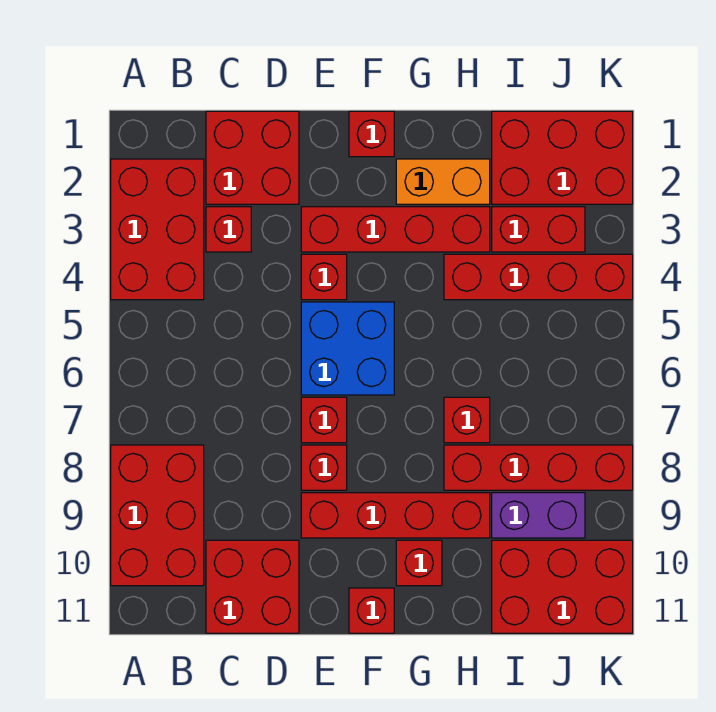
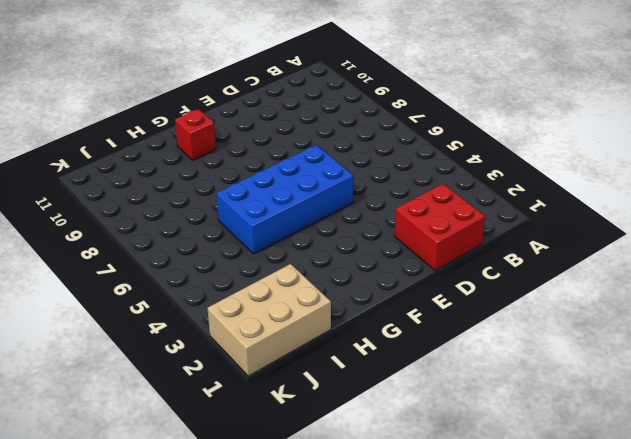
blue 2x4 brick [217,145,353,254] -> blue 2x2 brick [301,302,394,395]
tan 2x3 brick [207,264,331,376] -> red 2x3 brick [492,111,633,204]
none -> red 2x3 brick [111,159,204,300]
none -> red 2x3 brick [111,445,204,586]
none -> red 1x1 brick [206,207,251,252]

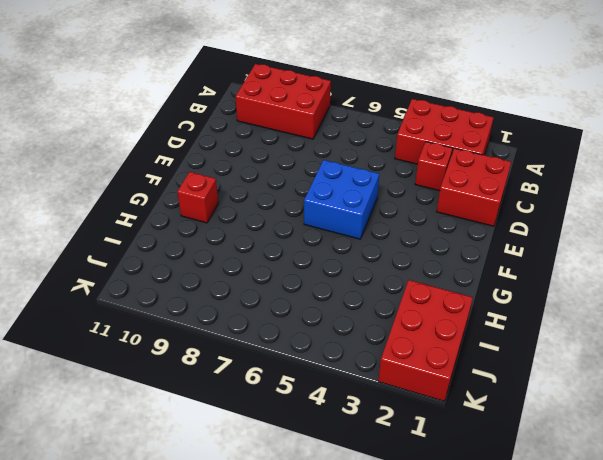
none -> red 2x2 brick [206,540,299,633]
none -> red 1x4 brick [301,207,490,252]
none -> red 1x1 brick [301,254,347,300]

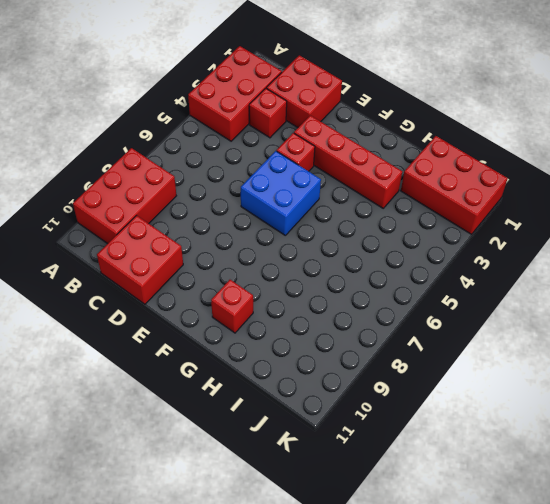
none -> red 1x1 brick [301,397,347,443]
none -> red 1x1 brick [301,445,347,490]
none -> red 1x4 brick [301,493,490,538]

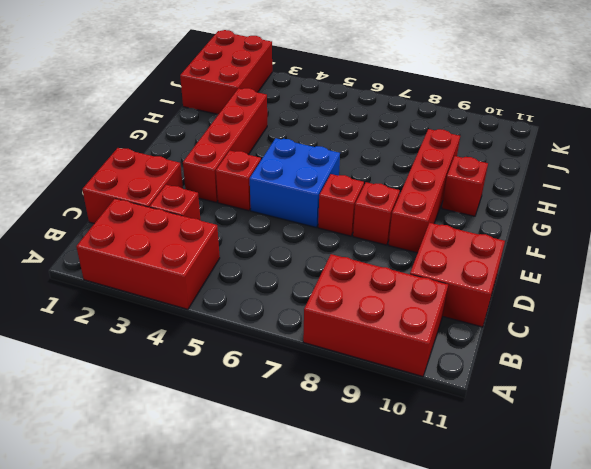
none -> red 1x1 brick [349,111,394,157]
none -> red 1x1 brick [349,588,394,633]
none -> orange 1x2 brick [396,159,490,204]

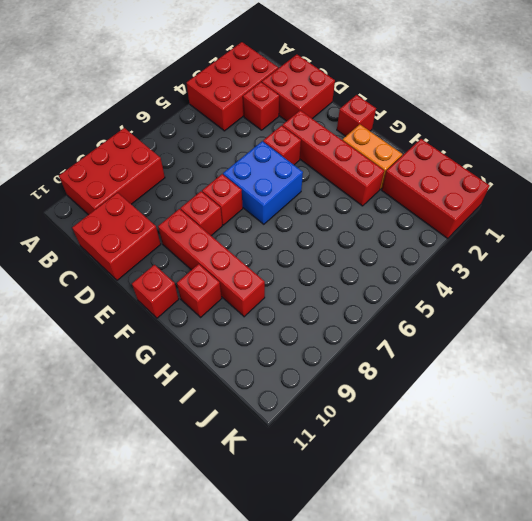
none -> red 1x4 brick [444,254,633,300]
none -> red 1x1 brick [444,397,490,443]
none -> red 1x4 brick [444,445,633,490]

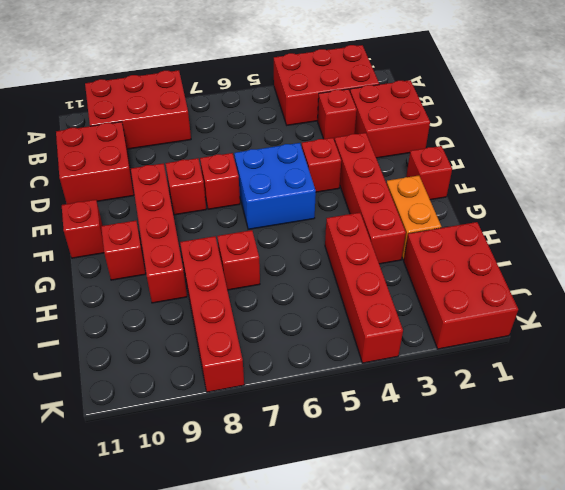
none -> red 1x2 brick [492,207,585,252]
none -> purple 1x2 brick [492,493,585,538]
none -> red 2x3 brick [492,540,633,633]

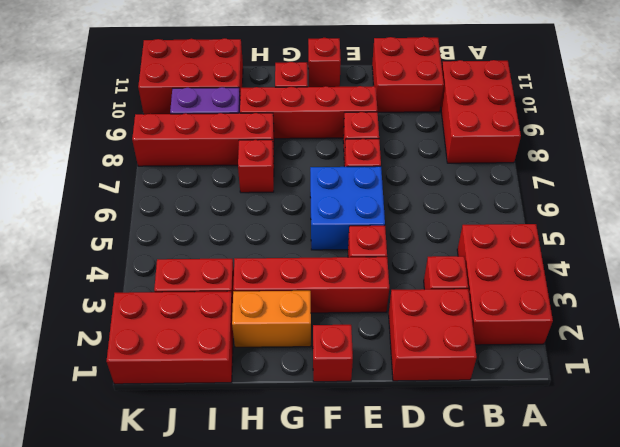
none -> red 1x4 brick [444,254,633,300]

